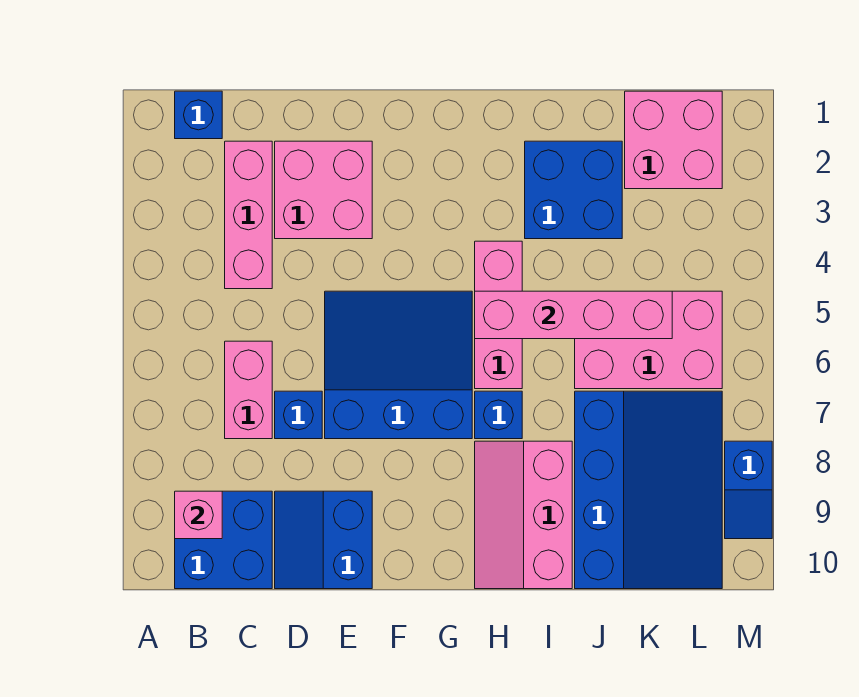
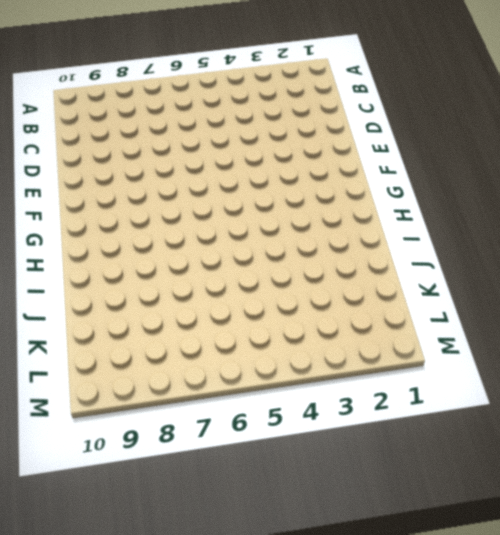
none -> blue 1x1 brick [175,91,222,139]
none -> blue 2x2 brick [175,491,272,589]
none -> pink 1x3 brick [225,141,272,289]

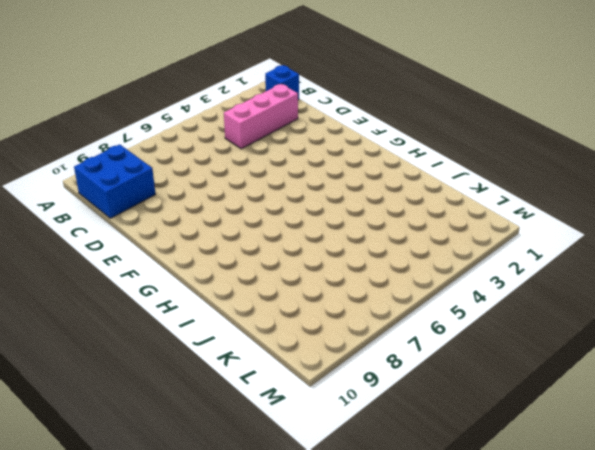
none -> pink 1x2 brick [225,341,272,439]
none -> pink 2x2 brick [275,141,372,239]
none -> blue 1x1 brick [275,391,322,439]

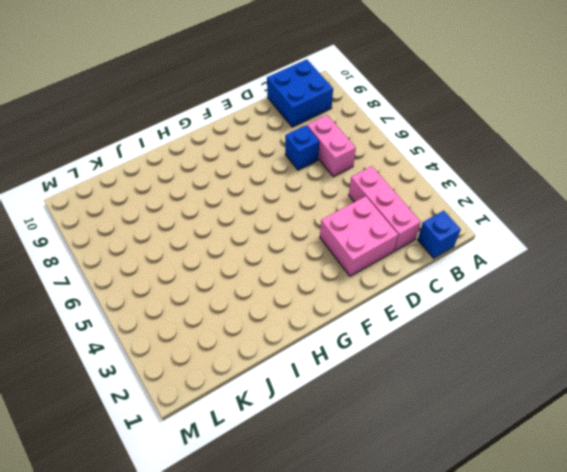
none -> blue 2x2 slope [275,491,372,589]
none -> blue 3x3 slope [325,291,472,439]
none -> pink 1x3 brick [475,241,522,389]

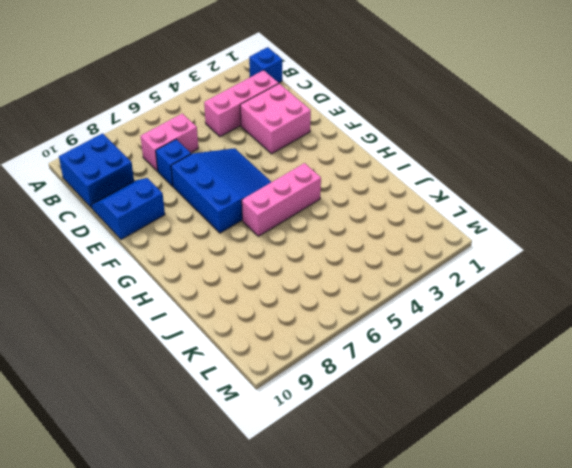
none -> blue 1x1 brick [475,391,522,439]
none -> pink 2x3 slope [475,441,572,589]
none -> blue 2x2 brick [525,141,622,239]

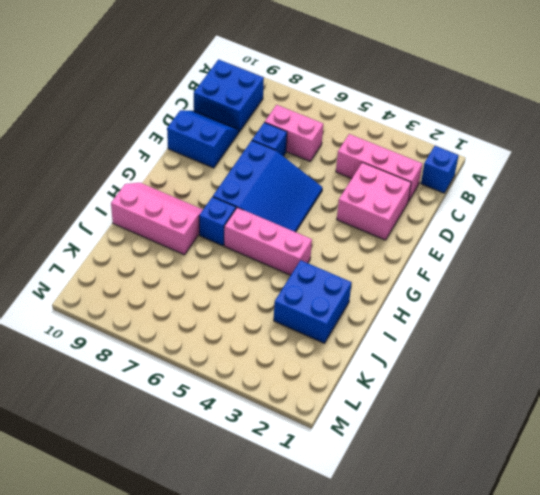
none -> pink 2x3 brick [575,291,722,389]
none -> blue 3x4 slope [575,391,722,589]
none -> pink 2x2 brick [625,91,722,189]

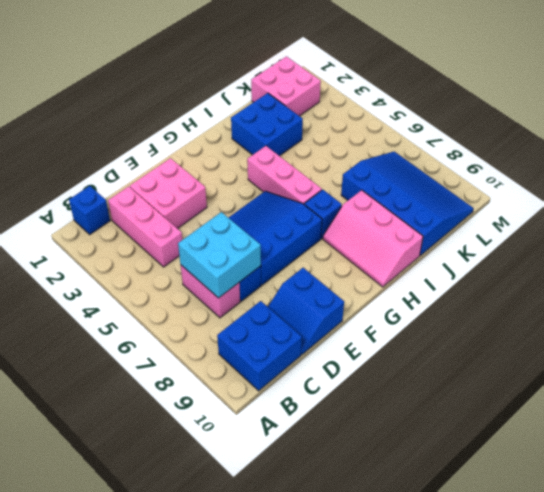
cyan 2x2 brick [178,212,261,298] -> none
none -> pink 2x3 brick [575,291,722,389]
none -> blue 1x2 slope [725,441,772,539]
none -> pink 1x1 brick [175,491,222,539]

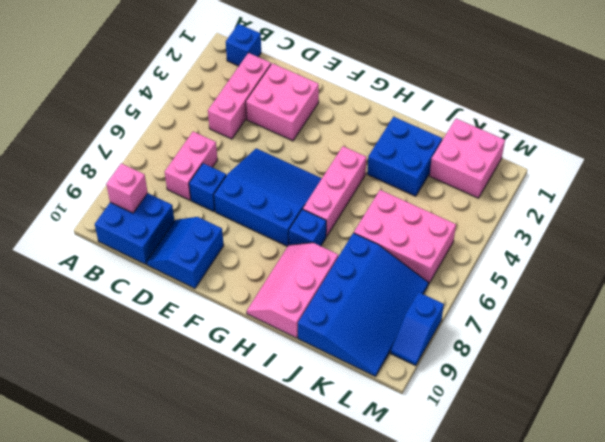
none -> pink 1x4 brick [475,291,672,339]

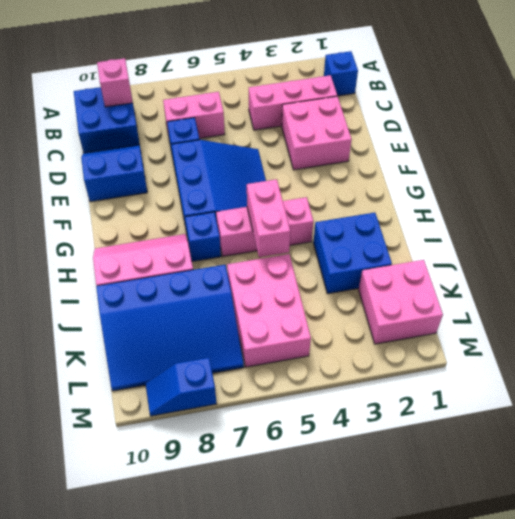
pink 1x2 brick [247,179,290,257] -> pink 1x4 brick [475,291,672,339]

